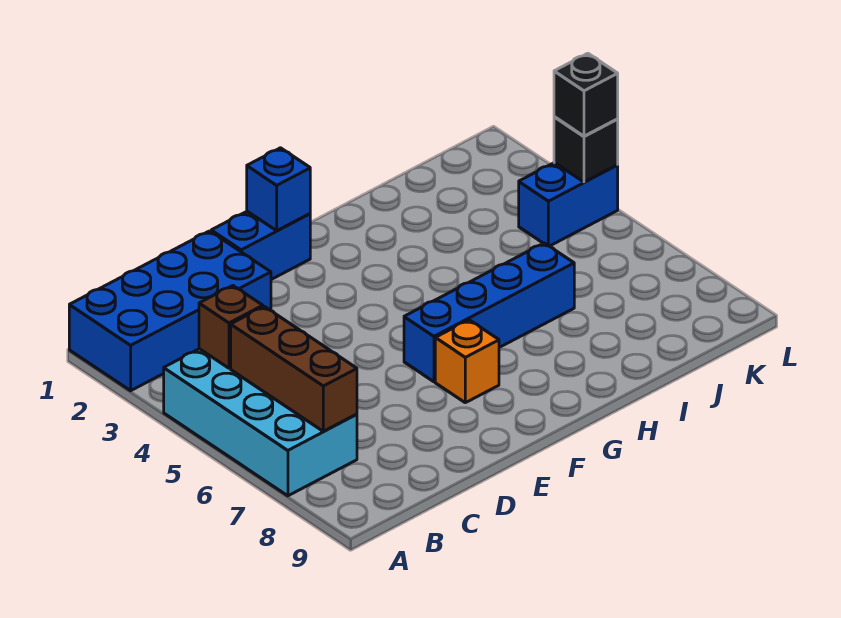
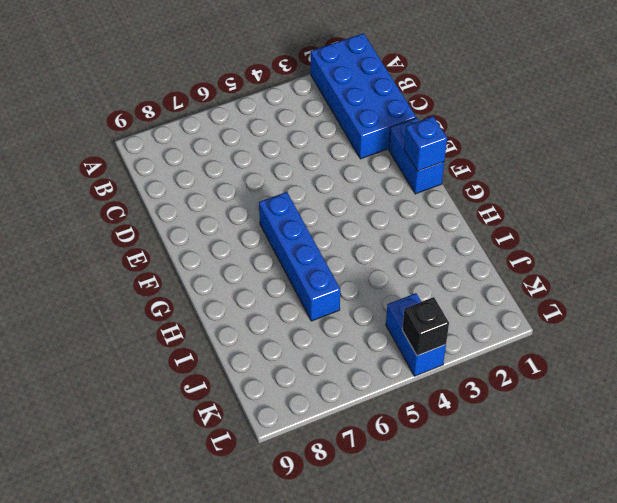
none -> cyan 2x4 brick [164,349,357,496]
none -> orange 1x1 brick [435,320,499,403]

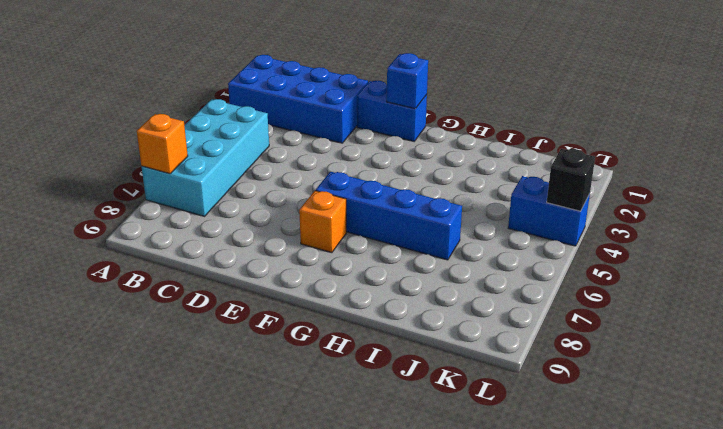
orange 1x1 brick [137,114,188,174] -> none
none -> brown 1x1 brick [199,286,263,368]
none -> brown 1x3 brick [231,306,357,431]

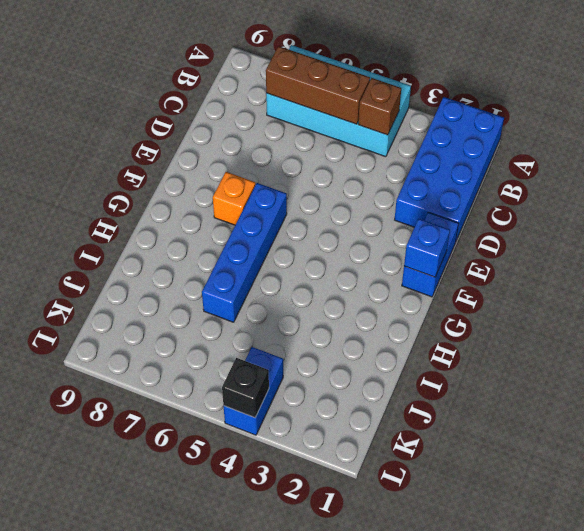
none -> black 1x1 brick [554,53,618,136]

